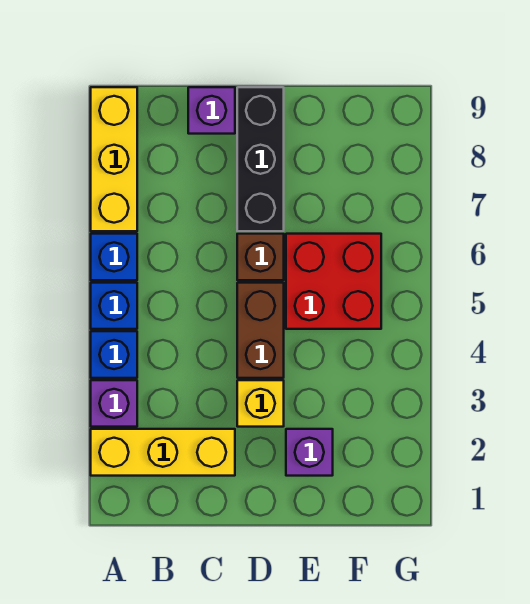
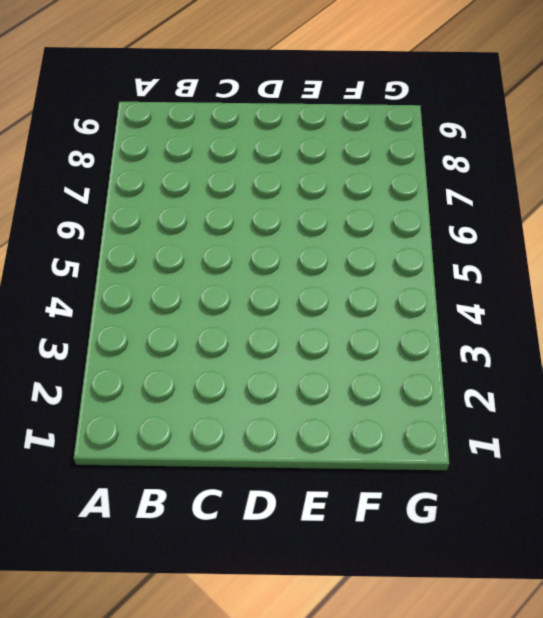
none -> yellow 1x3 brick [91,429,235,476]
none -> purple 1x1 brick [91,380,137,427]
none -> blue 1x1 brick [91,331,137,378]

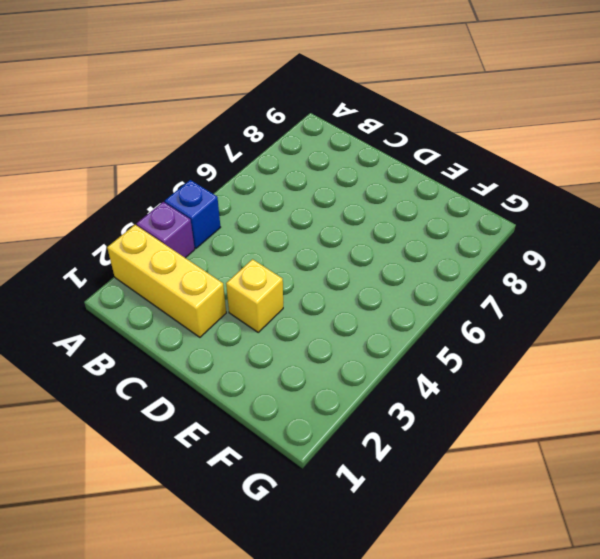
none -> blue 1x1 brick [91,283,137,329]
none -> blue 1x1 brick [91,234,137,280]
none -> yellow 1x3 brick [91,87,137,231]

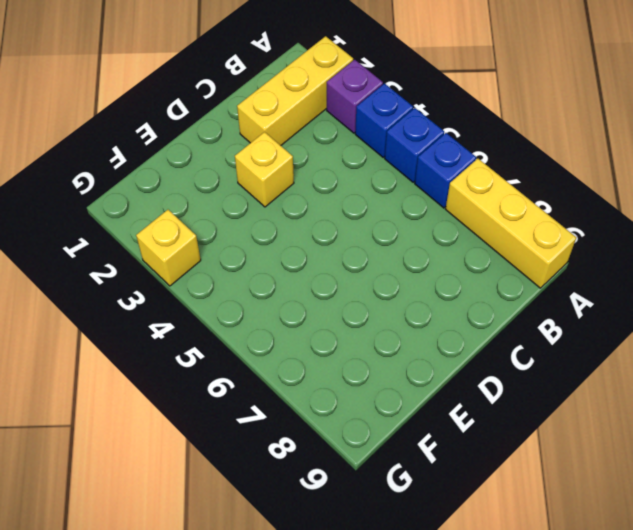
yellow 1x1 brick [136,210,201,286] -> none
none -> purple 1x1 brick [188,87,235,134]
none -> brown 1x2 brick [237,283,284,378]
none -> brown 1x1 brick [237,234,284,280]

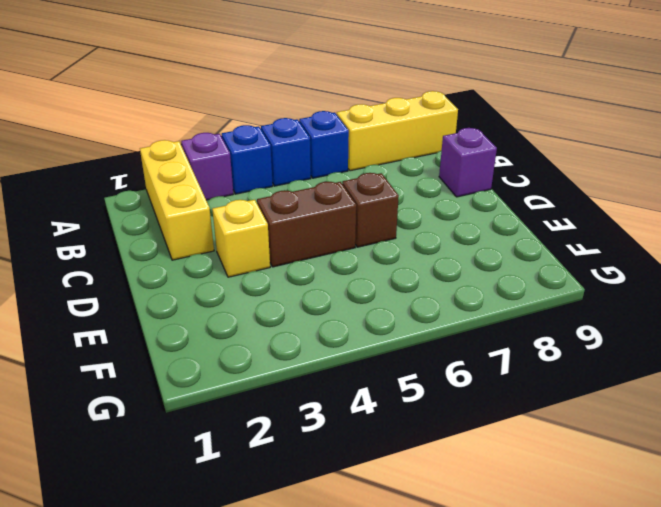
none -> black 1x3 brick [237,87,284,231]
none -> purple 1x1 brick [286,429,333,476]
none -> red 2x2 brick [286,234,381,329]

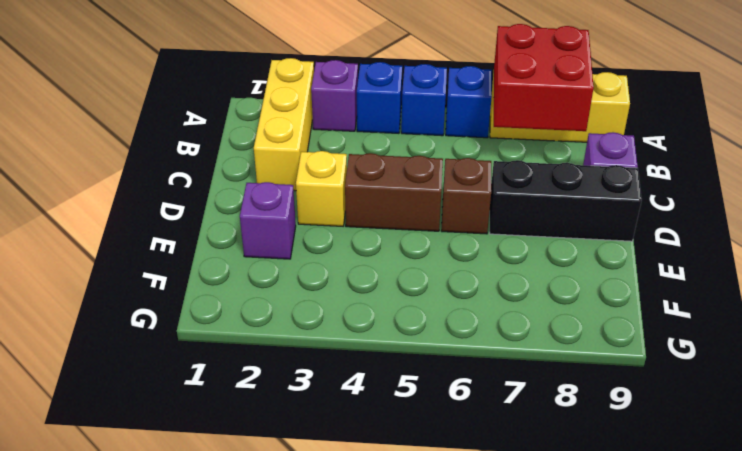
red 2x2 brick [494,24,594,131] -> red 2x2 brick moved to [286,234,381,329]

